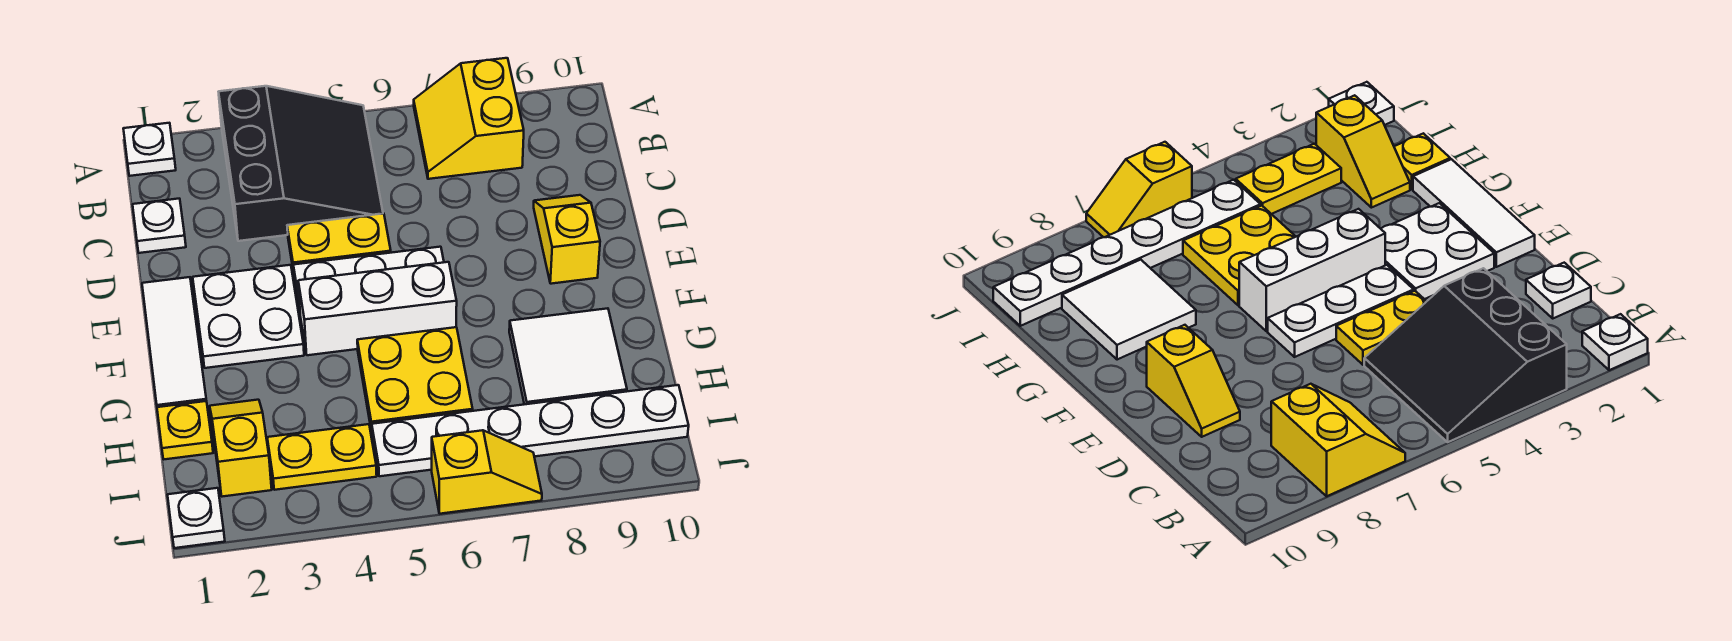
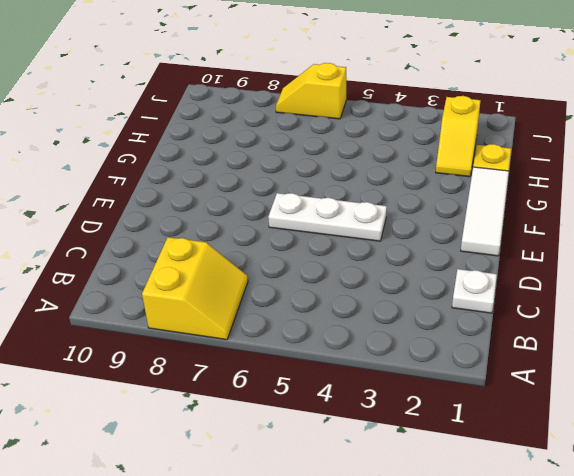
none -> white 1x1 plate [123,123,176,176]
none -> black 3x3 slope [219,86,383,241]
none -> yellow 1x2 plate [287,213,391,272]

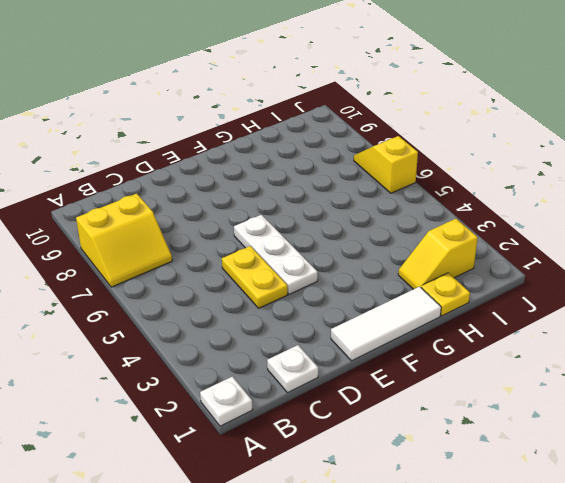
none -> black 3x3 slope [219,86,383,241]
none -> yellow 1x2 slope [534,195,600,284]
none -> white 2x2 plate [193,265,304,368]

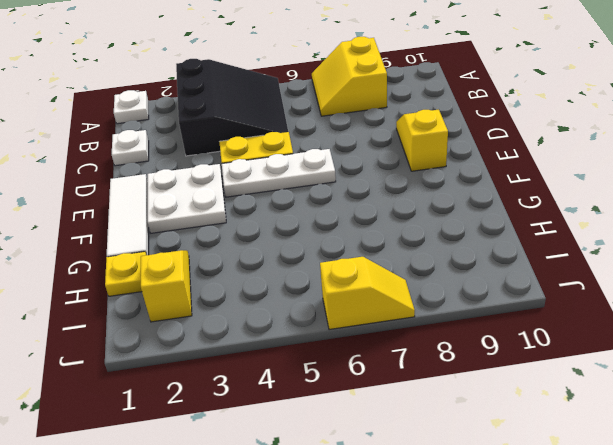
none -> white 1x3 brick [298,262,457,355]
none -> yellow 2x2 plate [357,327,473,432]
none -> white 2x2 tile [509,308,627,404]

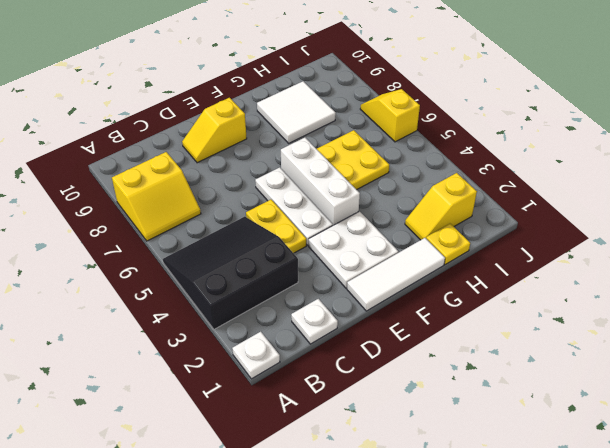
none -> yellow 1x2 plate [267,424,377,490]
none -> white 1x6 plate [372,385,689,476]
none -> white 1x1 plate [168,488,225,548]

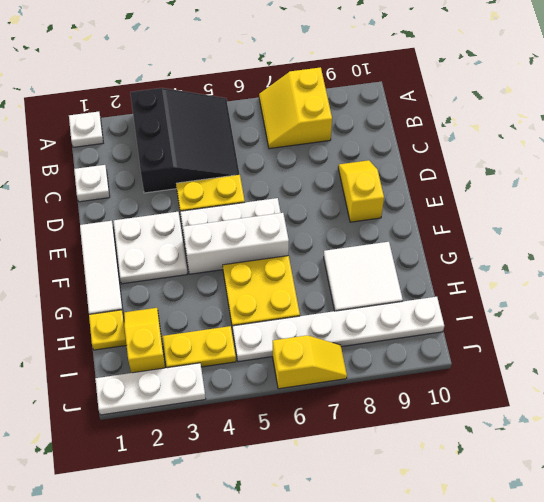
white 1x3 plate [95,363,206,415] -> white 1x1 plate [168,488,225,548]

